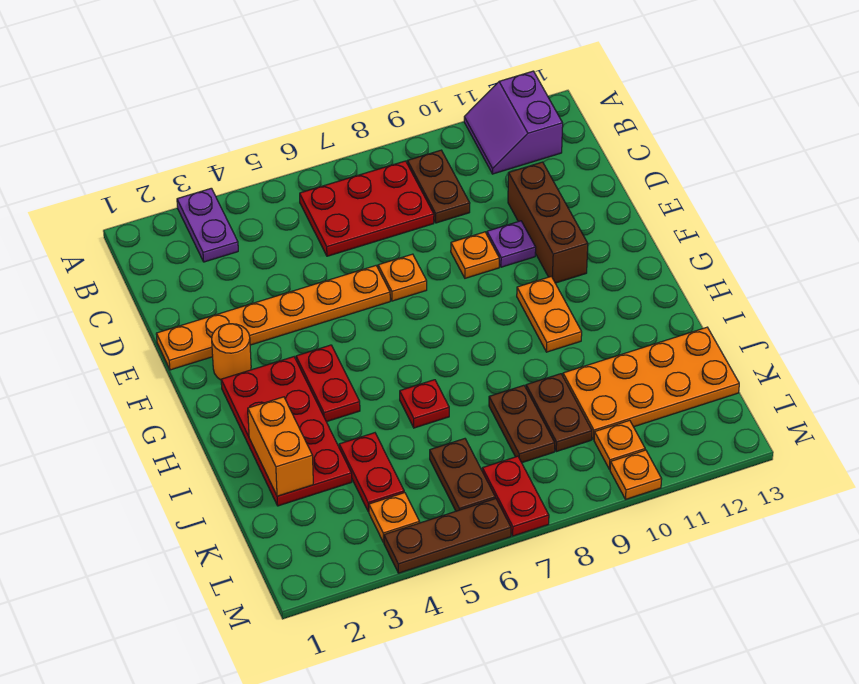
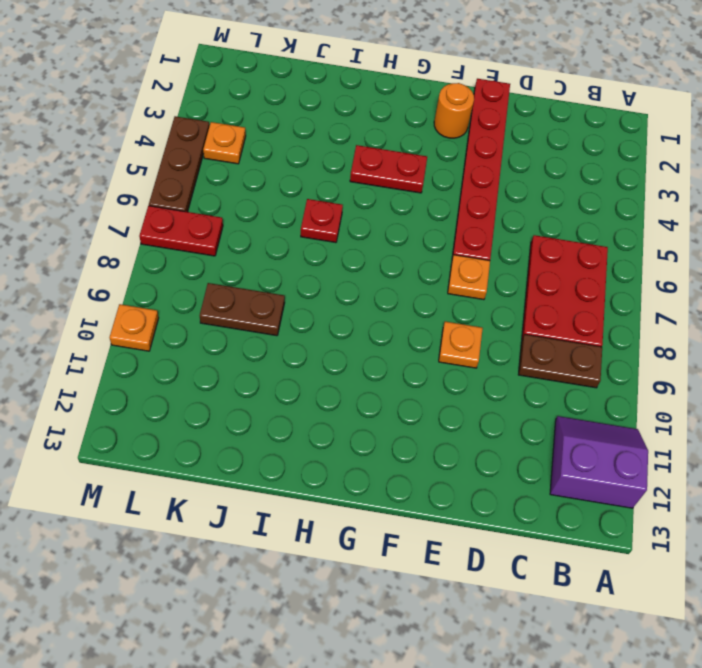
red 1x6 plate [452,79,510,261] -> orange 1x6 plate [156,266,390,370]
none -> purple 1x2 plate [177,188,238,262]
none -> brown 1x3 brick [508,162,588,283]
none -> purple 1x1 plate [487,221,536,267]

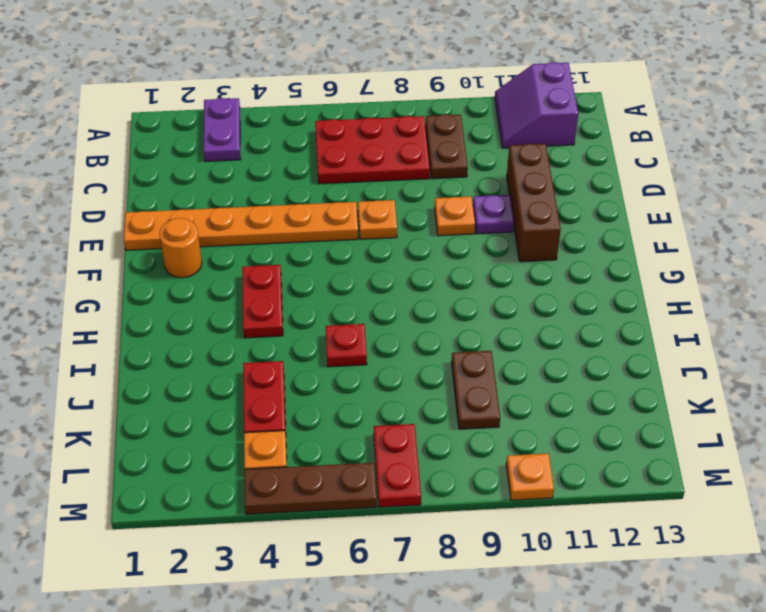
none -> red 2x4 plate [221,357,352,506]
none -> orange 1x2 plate [517,276,582,352]
none -> brown 1x2 plate [489,385,555,463]

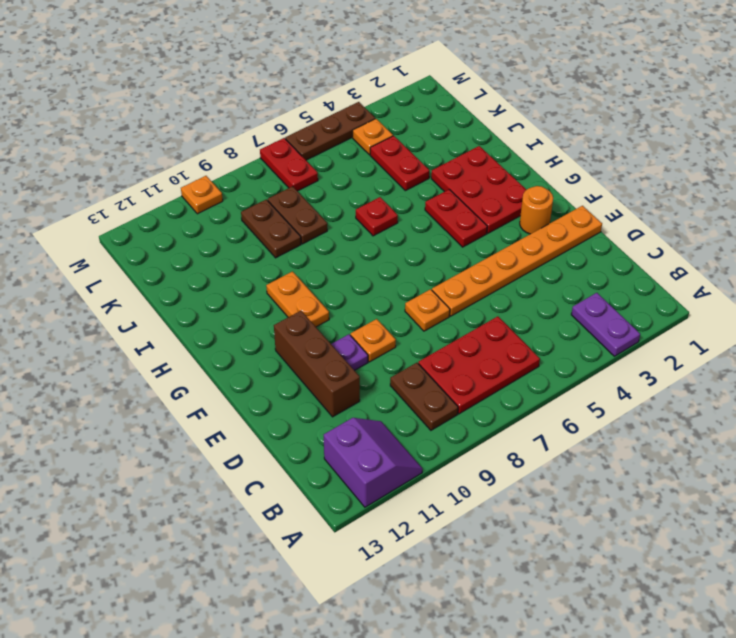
red 2x3 plate [431,146,526,233] -> red 2x4 plate [221,357,352,506]
none -> orange 2x4 plate [563,327,739,440]
none -> brown 1x2 plate [430,439,495,511]
none -> orange 1x1 plate [594,420,645,469]

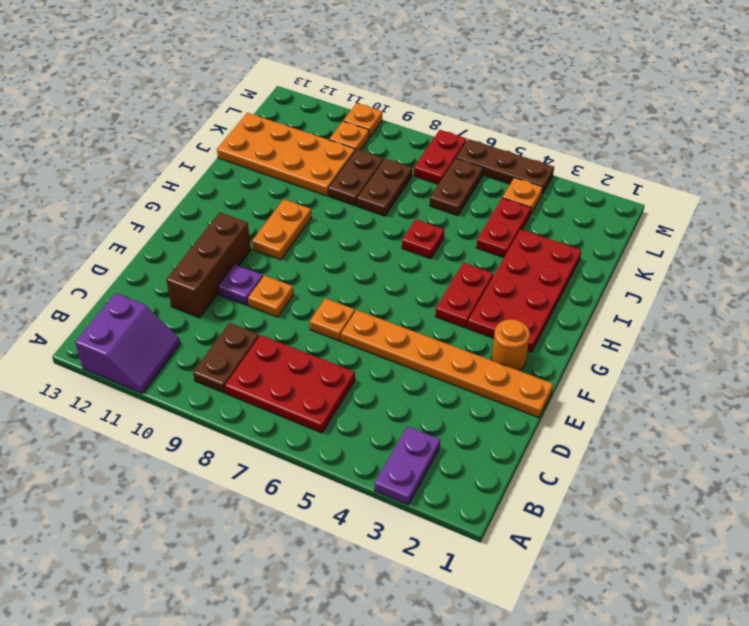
none -> orange 1x2 brick [248,397,313,496]

